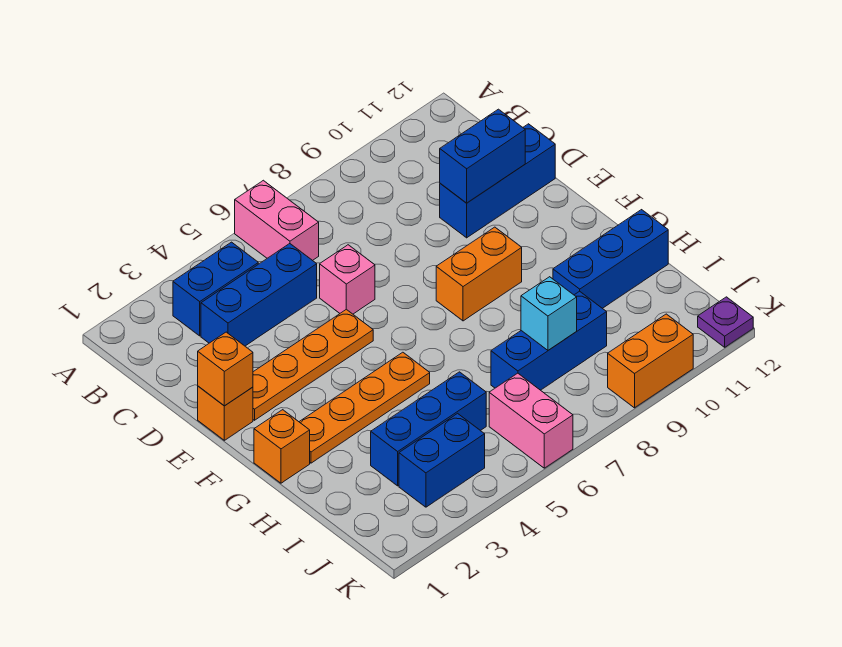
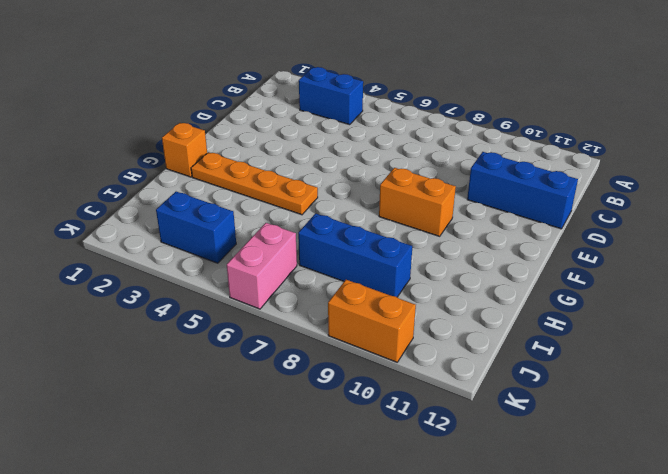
none -> pink 1x2 brick [235,180,319,261]
none -> blue 1x3 brick [201,244,317,346]
none -> pink 1x1 brick [320,245,375,314]

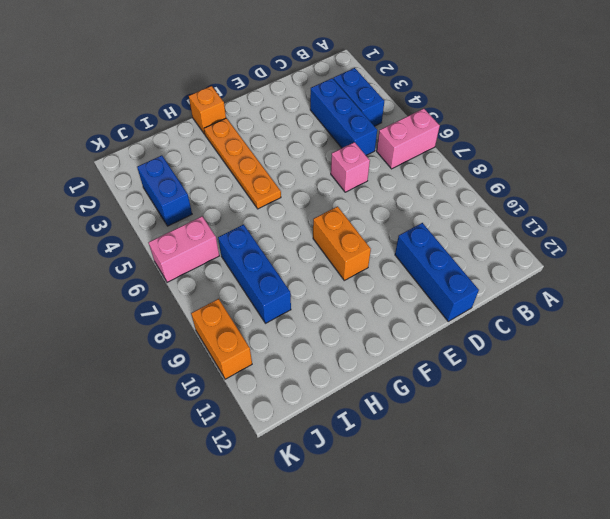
none -> orange 1x1 brick [198,386,253,440]
none -> orange 1x4 plate [253,309,373,420]
none -> blue 1x3 brick [553,210,668,308]

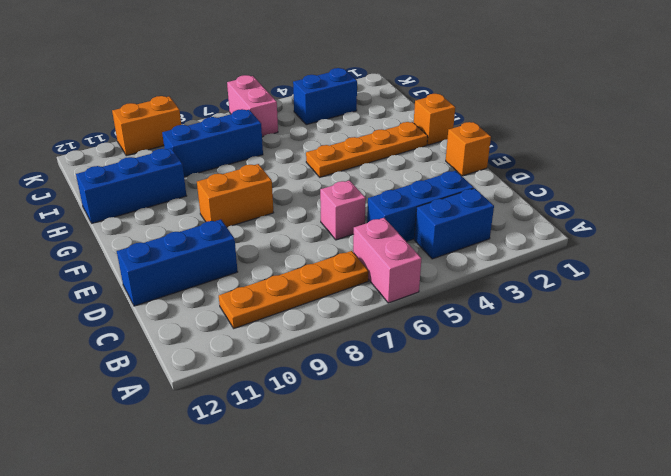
orange 1x4 plate [219,251,369,328] -> orange 1x4 plate moved to [253,309,373,420]
none -> blue 1x3 brick [371,372,486,486]
none -> purple 1x1 plate [698,297,753,347]
none -> blue 1x2 brick [440,109,525,203]

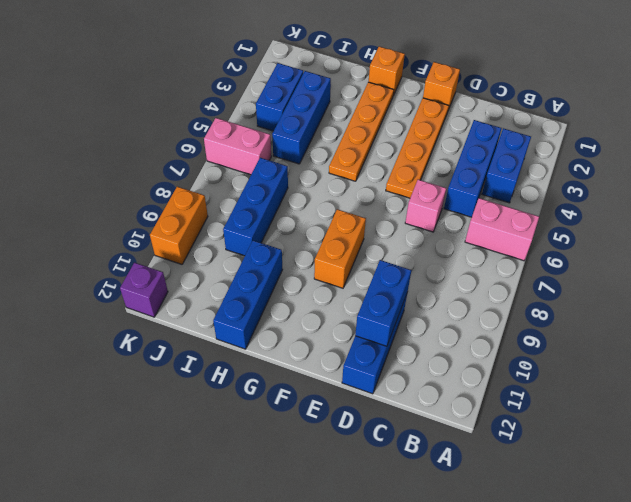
purple 1x1 brick [120,263,168,317] -> purple 1x1 plate [698,297,753,347]
none -> orange 1x1 brick [198,332,253,406]
none -> cyan 1x1 brick [521,277,577,350]

